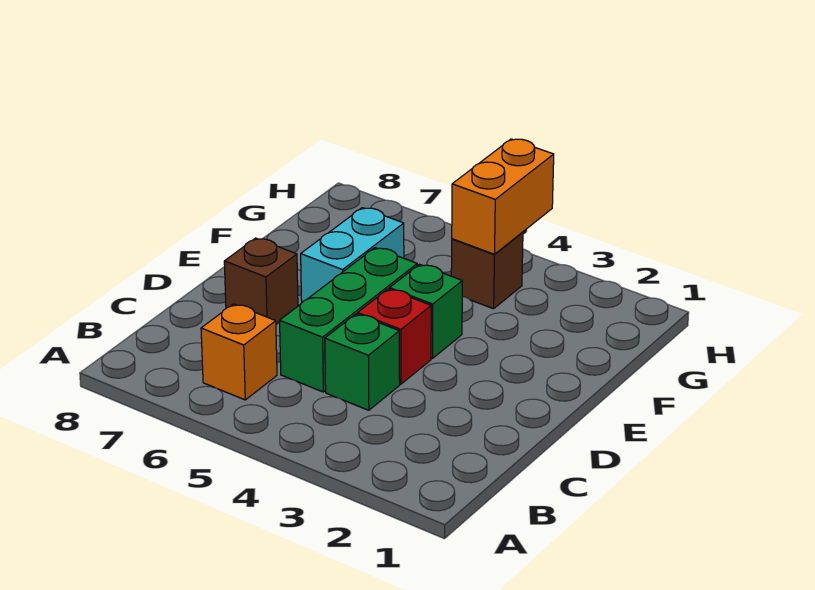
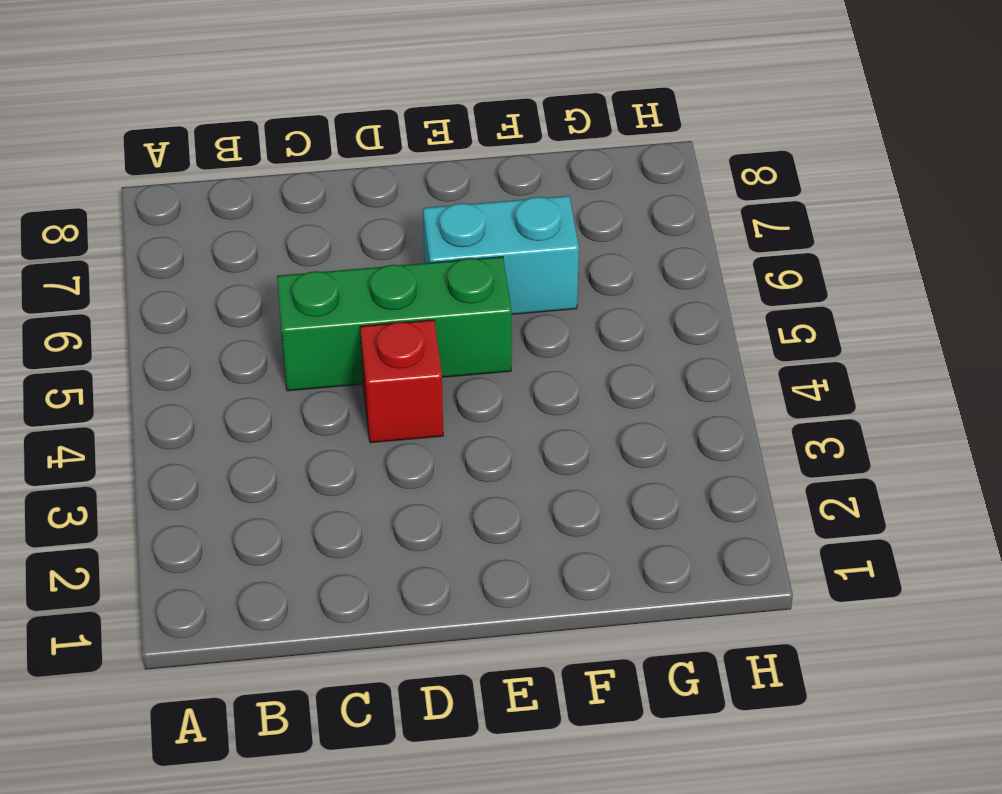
none -> orange 1x1 brick [201,304,277,400]
none -> green 1x1 brick [325,314,400,410]

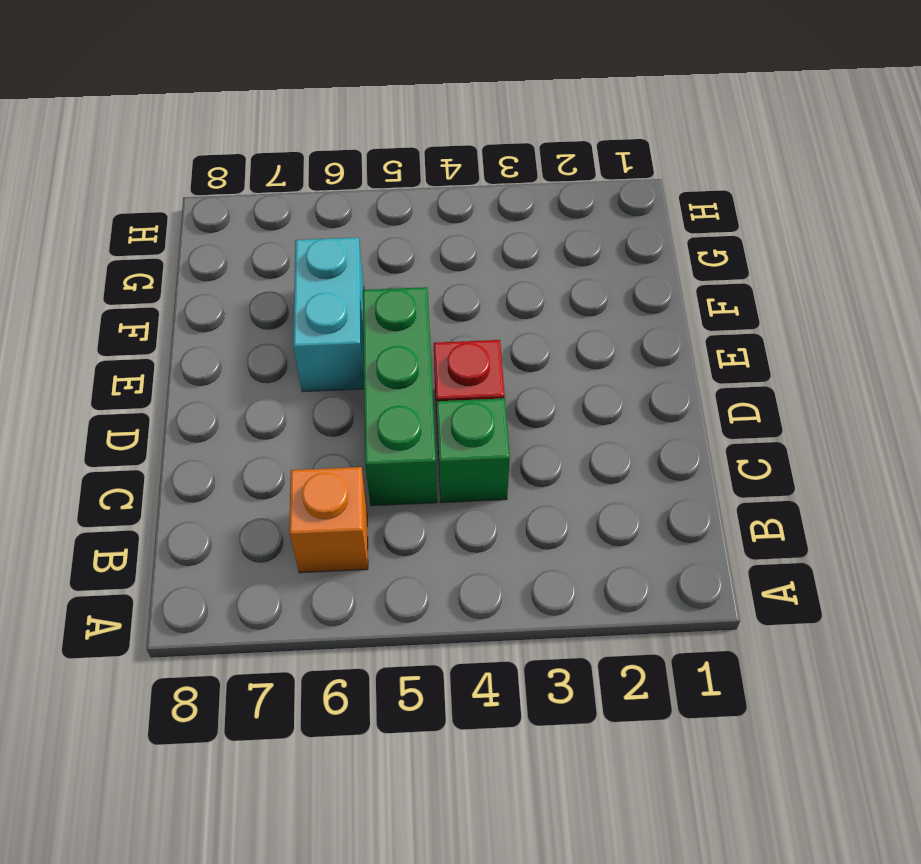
none -> brown 1x1 brick [224,238,298,324]
none -> green 1x1 brick [390,264,462,359]

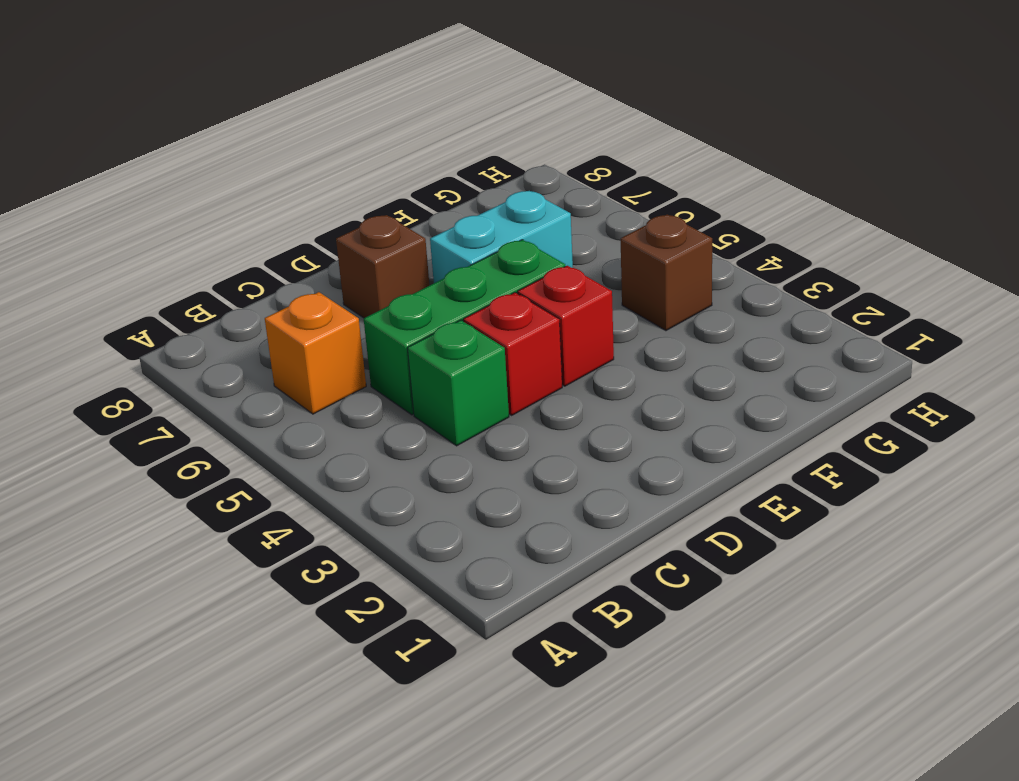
red 1x1 brick [518,266,614,386] -> green 1x1 brick [390,264,462,359]
none -> orange 1x2 brick [452,139,554,254]

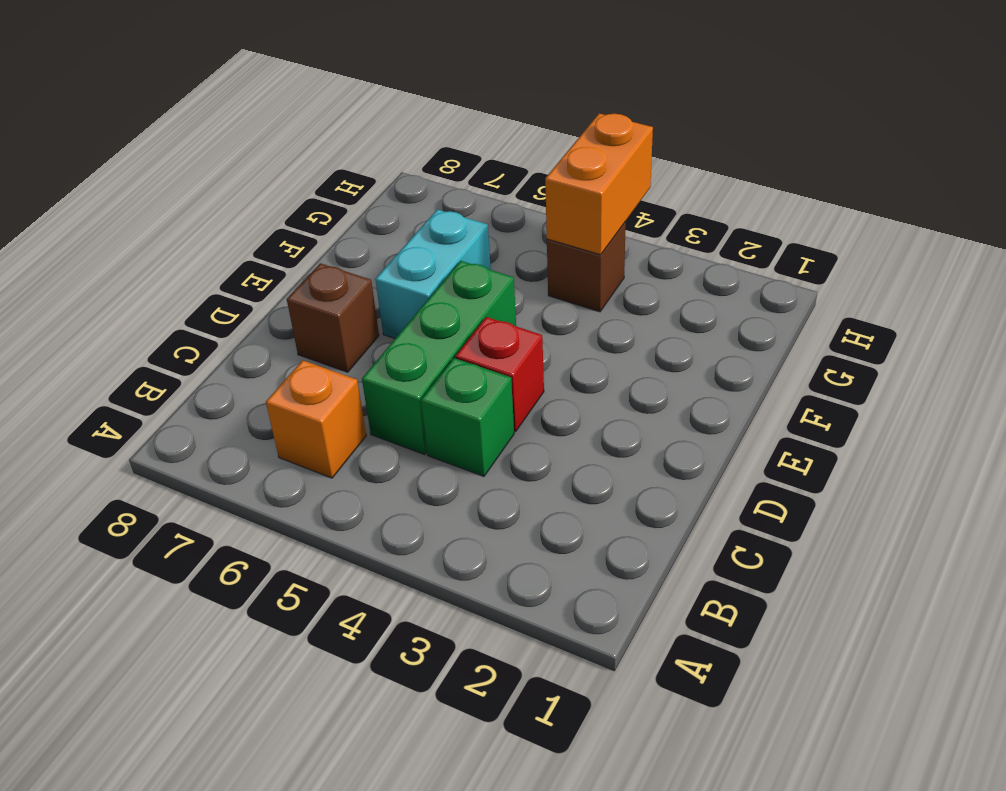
none -> green 1x1 brick [390,264,462,359]

